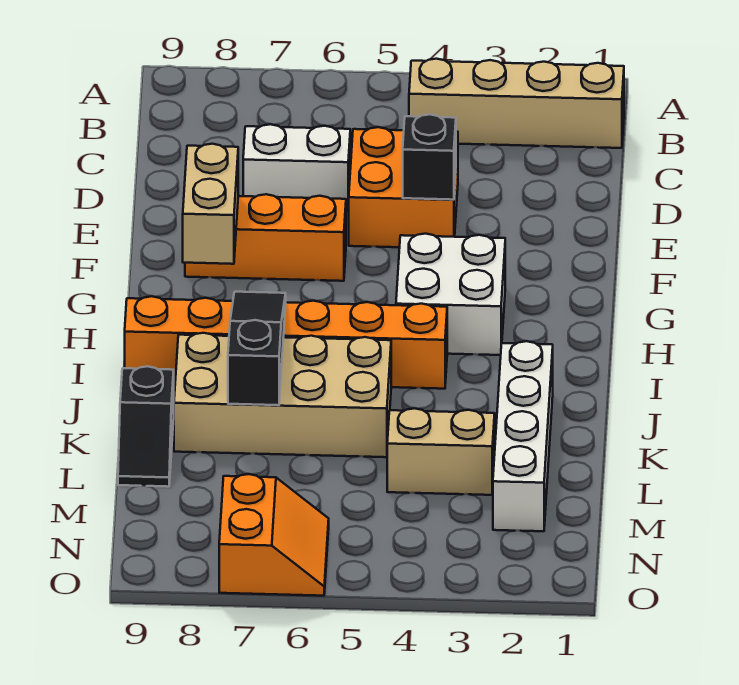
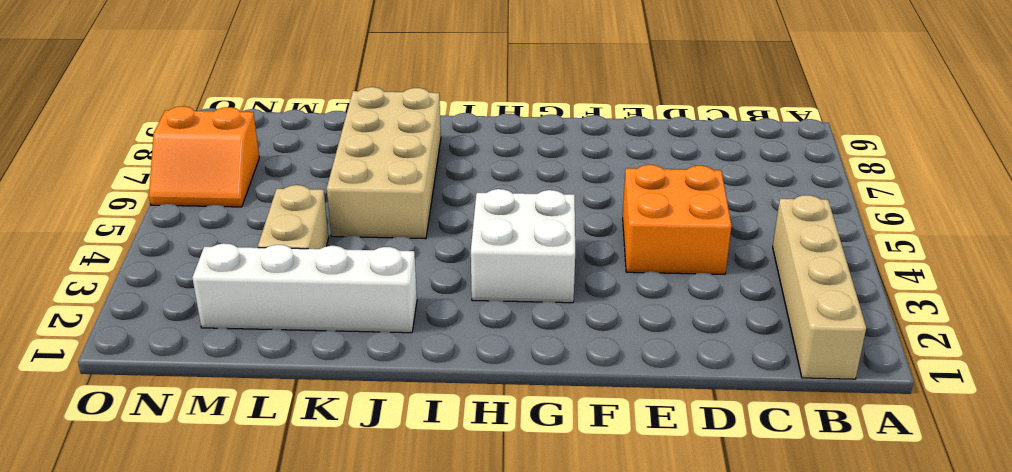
none -> white 1x2 brick [243,124,350,211]
none -> orange 1x3 brick [185,194,346,281]
none -> orange 1x6 brick [125,296,447,389]

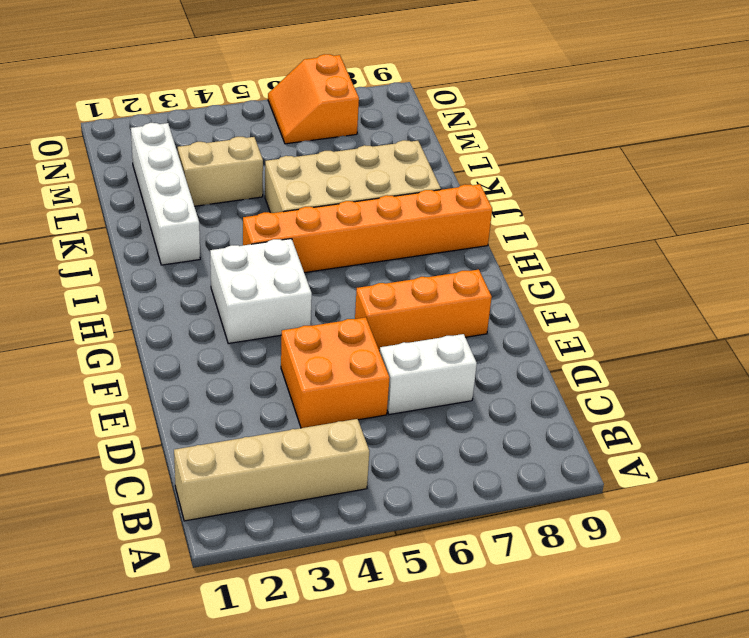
none -> black 1x2 slope [118,366,174,487]
none -> black 1x1 brick [403,114,456,200]
none -> tan 1x2 brick [183,144,238,264]

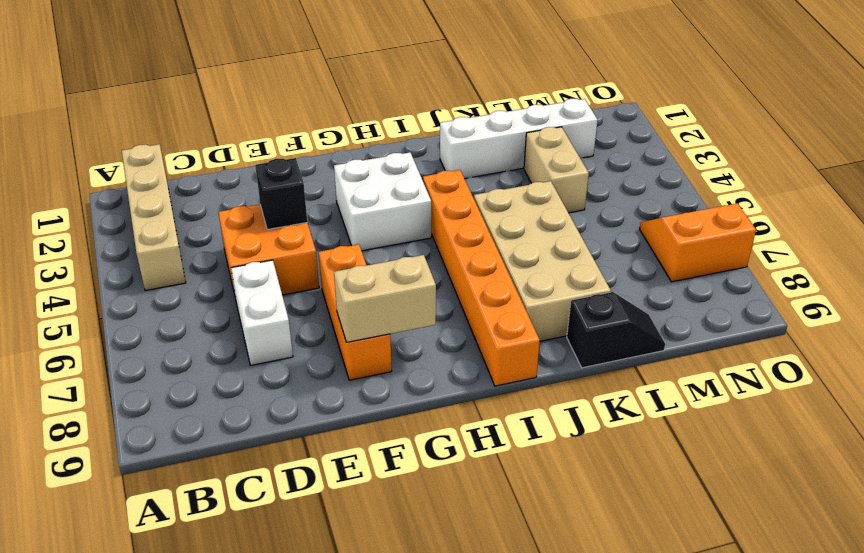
none -> black 1x3 slope [228,292,286,405]

